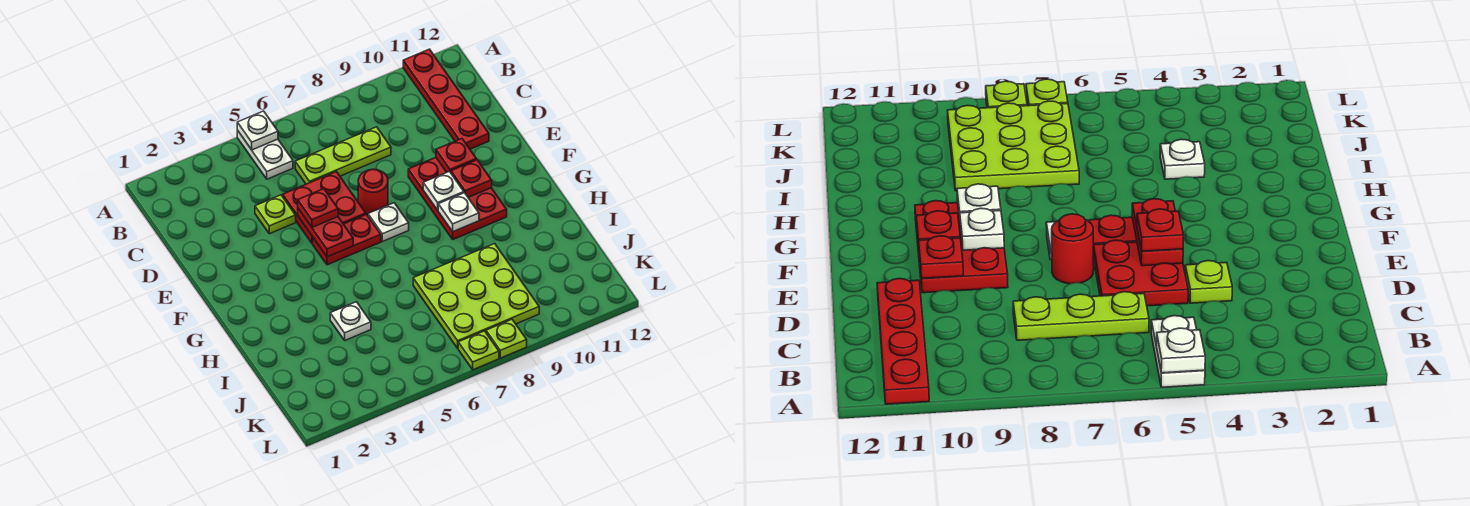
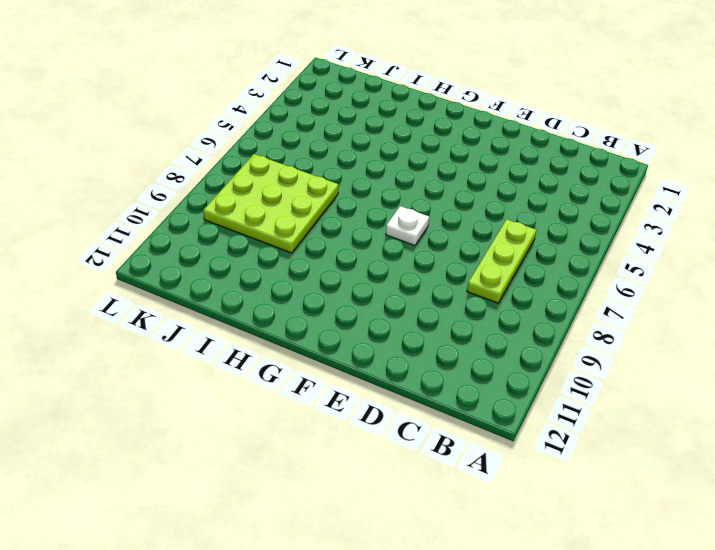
none -> white 1x2 plate [237,130,293,179]
none -> red 1x4 plate [403,49,489,149]
none -> lime 1x1 plate [255,195,296,234]

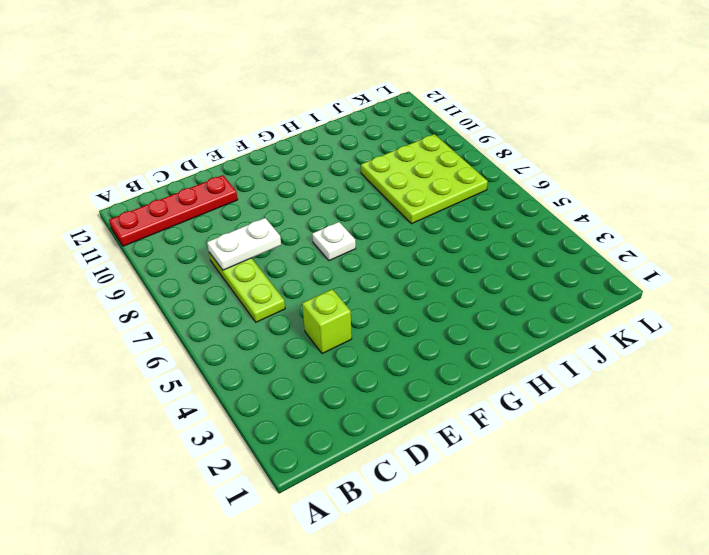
white 1x2 plate [207,218,281,270] -> white 1x2 plate moved to [237,130,293,179]
lime 1x1 brick [302,289,352,354] -> lime 1x1 plate [255,195,296,234]
none -> red 2x2 plate [283,172,366,243]
none -> red 1x1 round brick [358,169,388,215]
none -> red 2x3 plate [408,157,507,239]

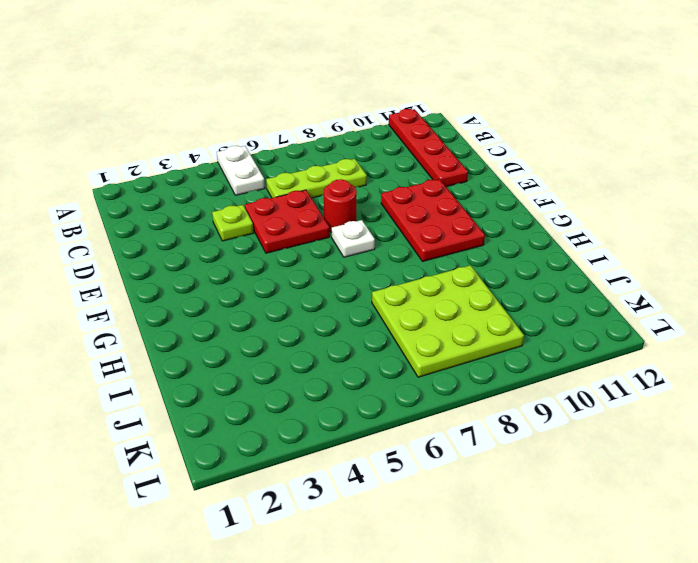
none -> red 1x2 plate [313,214,381,265]
none -> white 1x1 plate [330,302,371,340]
none -> lime 1x1 plate [458,331,499,370]

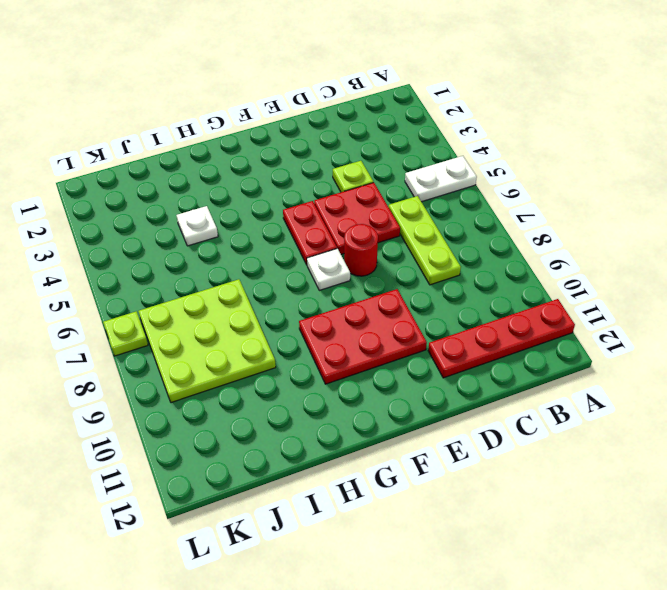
none -> lime 1x1 plate [486,320,527,358]
none -> white 1x1 plate [237,111,278,150]
none -> red 1x2 plate [298,209,353,257]

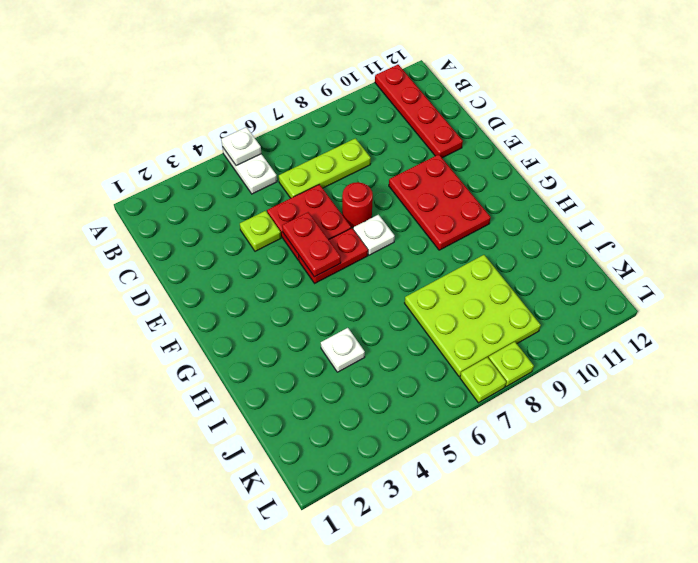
none -> red 1x1 plate [436,139,477,173]
none -> white 1x1 plate [423,171,464,210]
none -> red 1x1 plate [451,160,492,197]

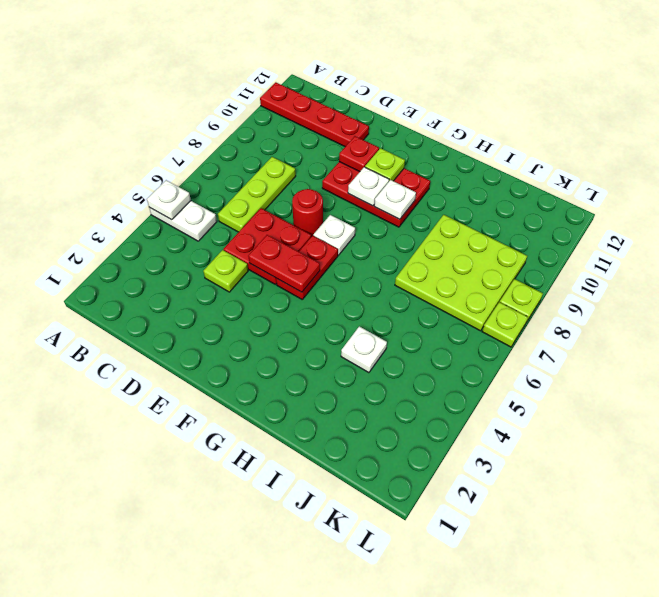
lime 1x1 plate [365,148,405,181] -> red 1x1 plate [451,160,492,197]
none -> red 1x1 plate [298,189,338,227]

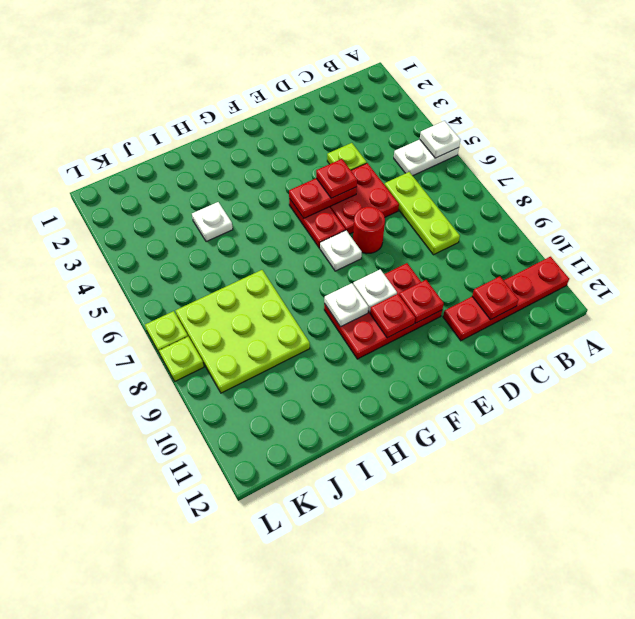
red 1x1 plate [472,276,519,320] -> none

